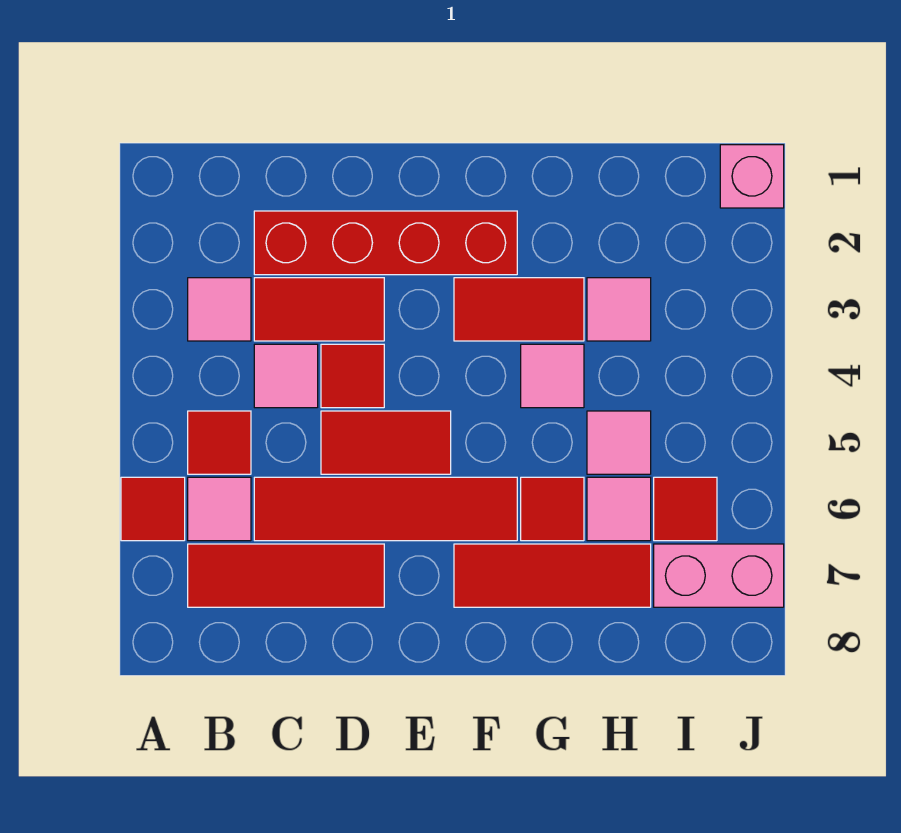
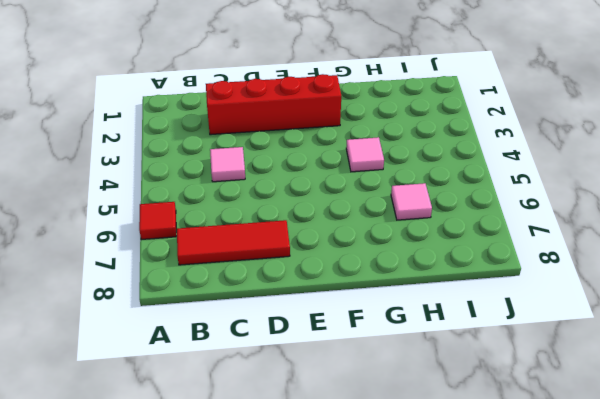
none -> pink 1x1 tile [188,278,251,341]
none -> red 1x1 tile [188,411,251,474]
none -> pink 1x1 tile [188,477,251,541]

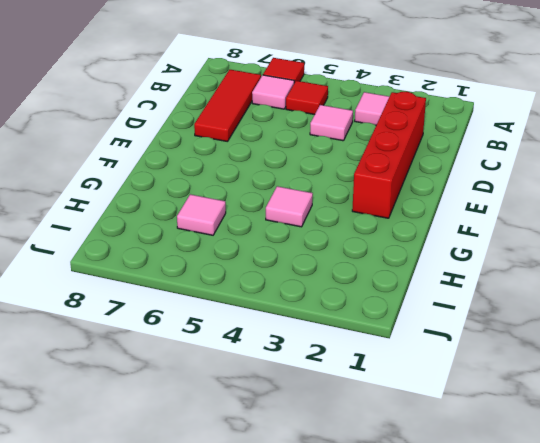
none -> red 1x2 tile [254,278,384,341]
none -> red 1x4 tile [254,477,517,541]
none -> red 1x1 tile [321,344,384,408]

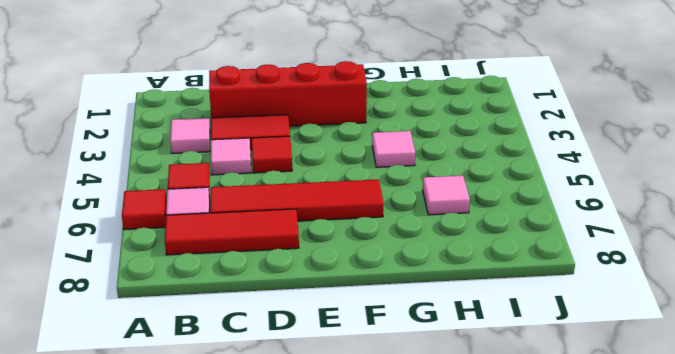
none -> red 1x2 tile [321,411,451,474]
none -> red 1x2 tile [454,278,584,341]
none -> red 1x3 tile [454,544,651,607]

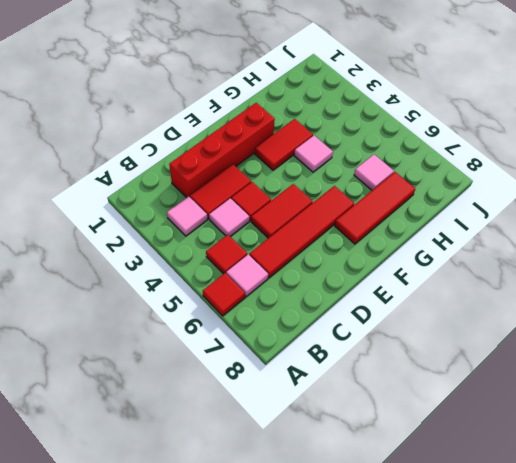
none -> red 1x3 tile [188,544,384,607]
none -> red 1x1 tile [521,477,584,541]
none -> pink 1x1 tile [587,278,651,341]

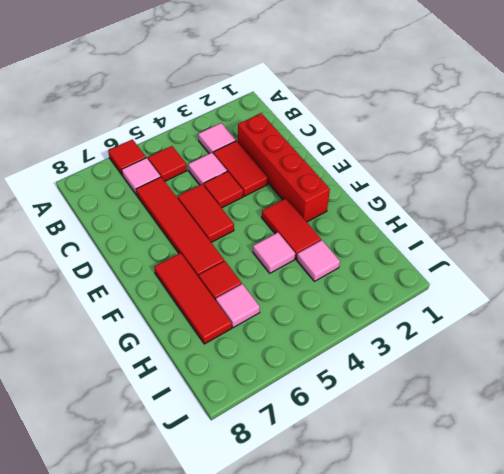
none -> red 1x3 tile [188,544,384,607]
none -> pink 1x1 tile [587,411,651,474]
none -> red 1x1 tile [654,477,717,541]

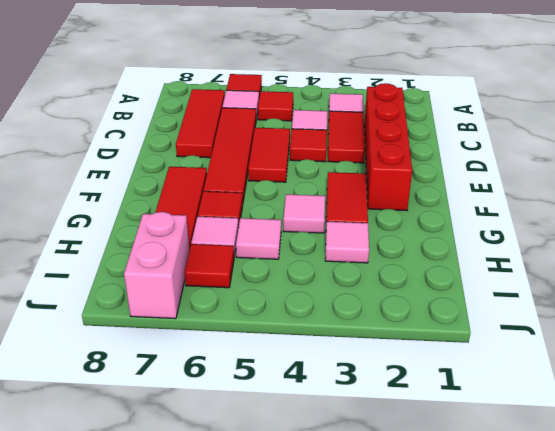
none -> pink 1x1 brick [720,145,784,208]

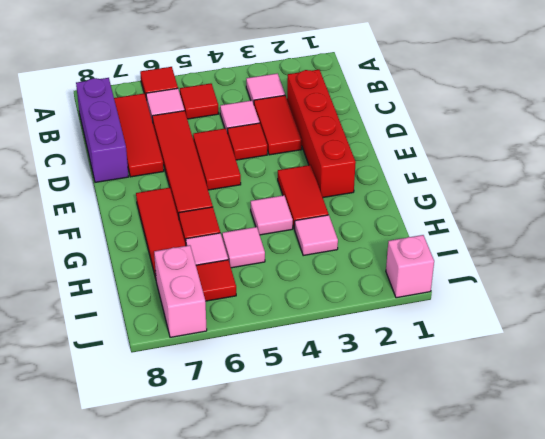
purple 1x3 brick [76,78,129,182] -> none

